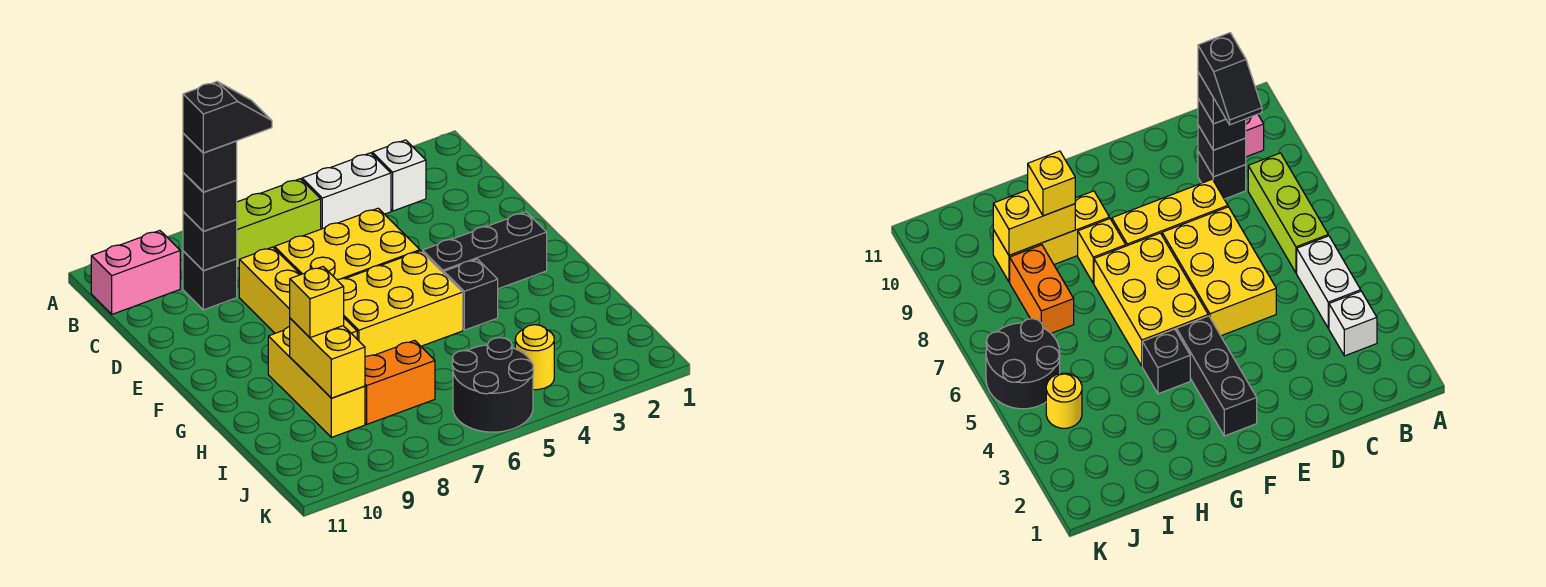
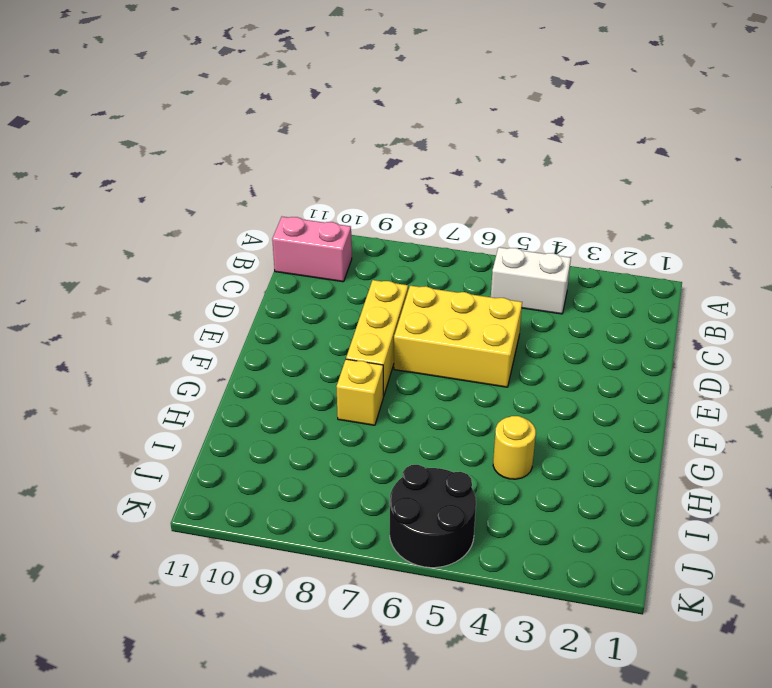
yellow 1x1 round brick [493,416,536,479] -> yellow 1x1 round brick moved to [515,325,554,390]
none -> white 1x1 brick [372,140,426,211]
none -> lime 1x3 brick [236,179,321,268]
none -> black 1x1 brick [183,251,237,310]

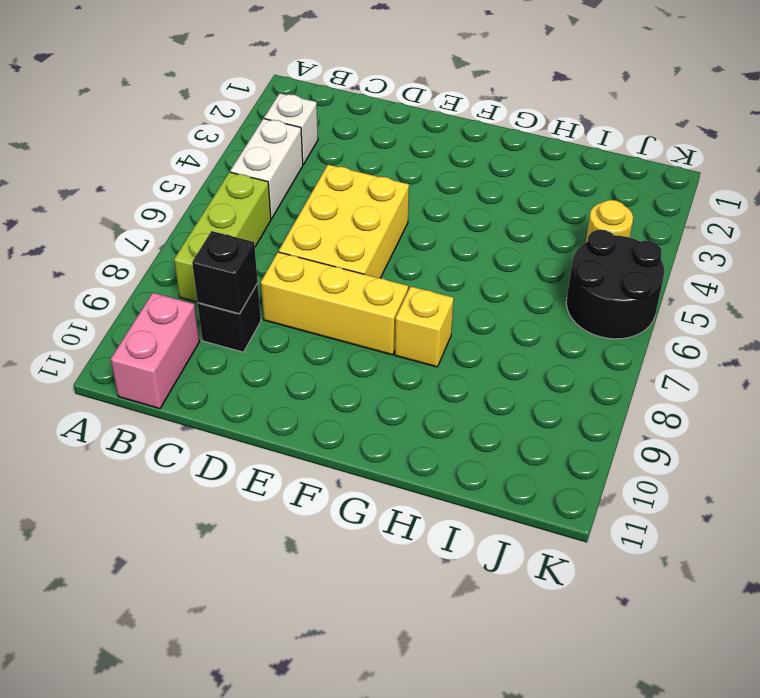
none -> black 1x3 brick [423,212,547,289]
none -> yellow 2x3 brick [337,251,463,357]
none -> black 1x1 brick [444,259,498,330]

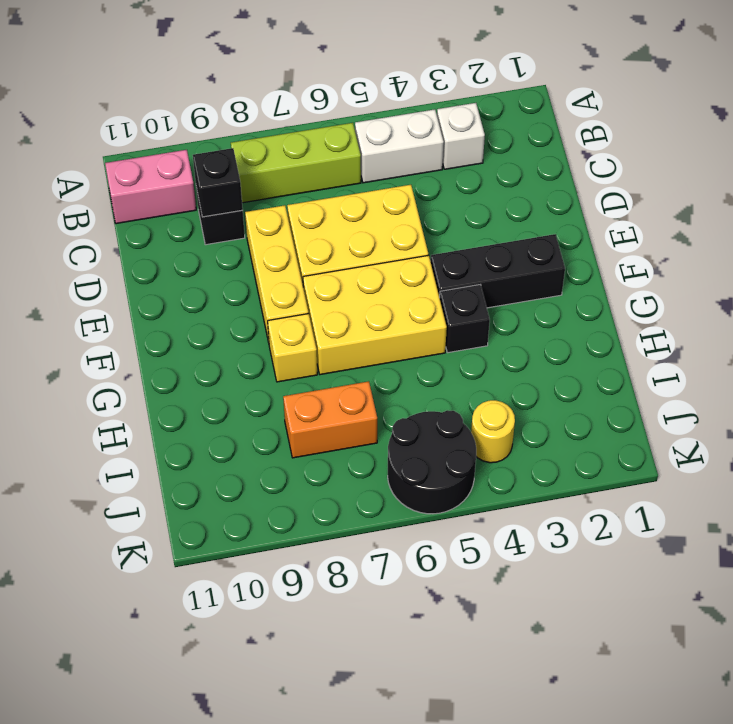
none -> yellow 1x3 brick [268,326,365,437]
none -> yellow 1x2 brick [290,318,365,398]
none -> black 1x1 brick [183,173,237,231]

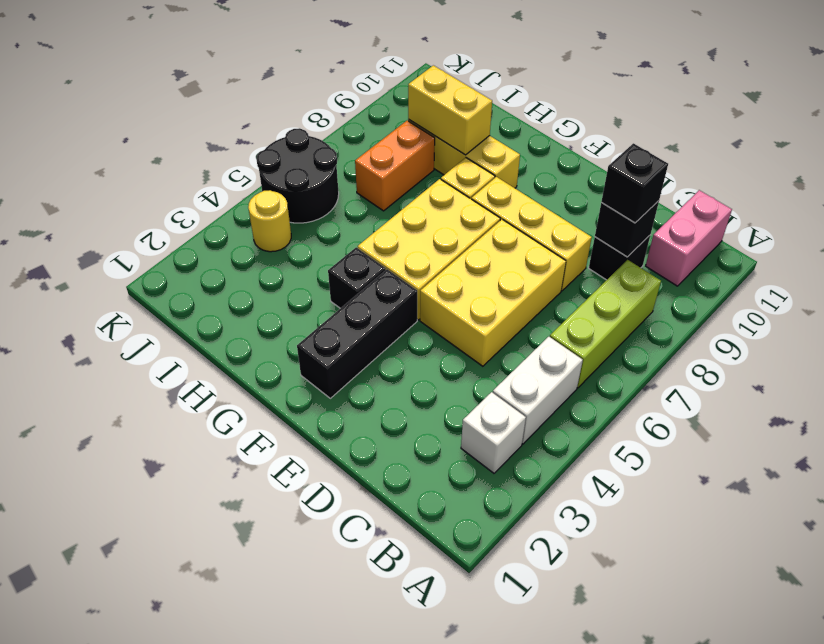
none -> yellow 1x1 brick [290,267,344,338]
none -> black 1x1 brick [183,133,237,192]
none -> black 1x2 slope [183,82,272,153]

